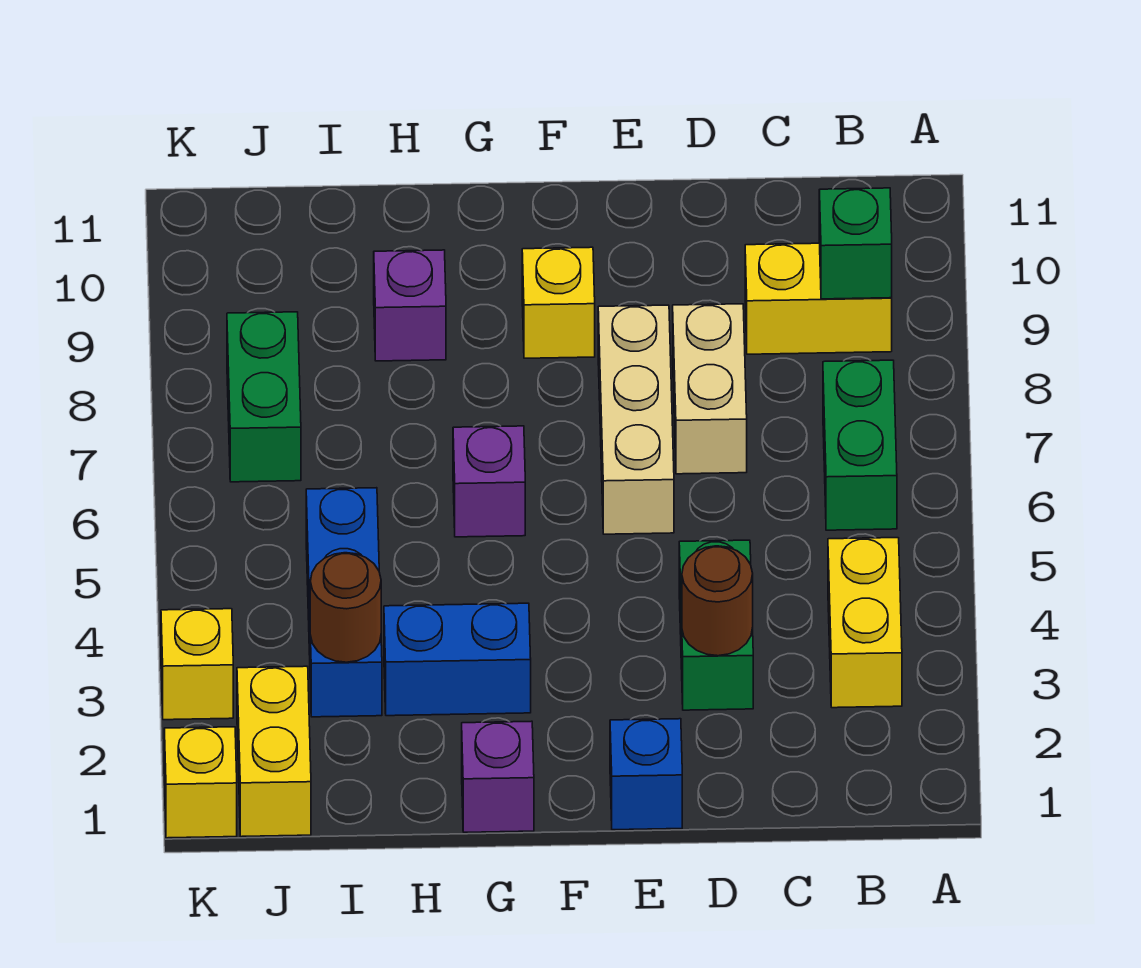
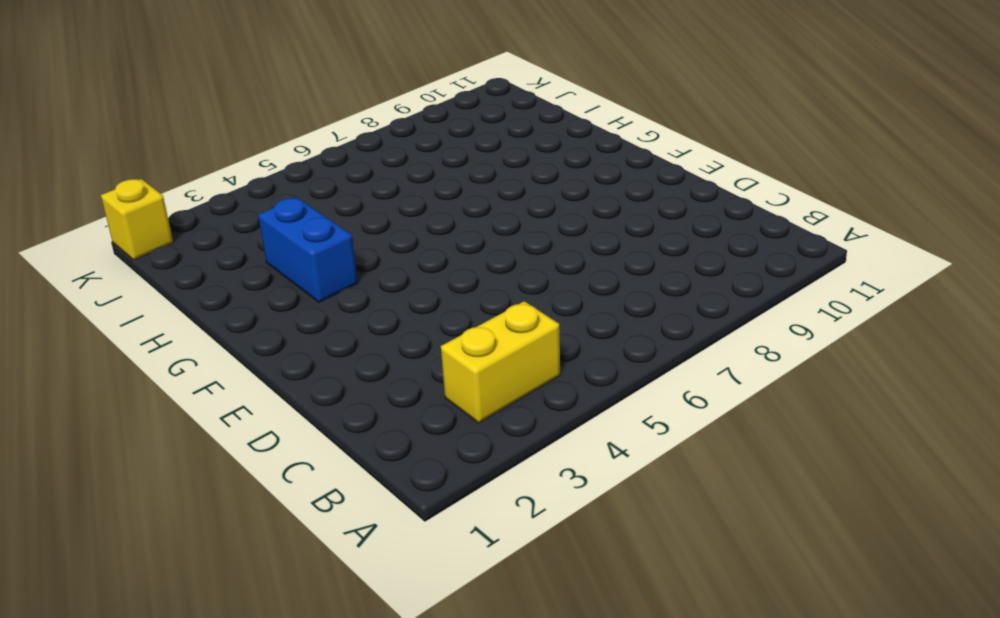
none -> green 1x2 brick [823,360,897,530]
none -> yellow 1x2 brick [745,243,892,354]
none -> green 1x2 brick [679,540,753,710]

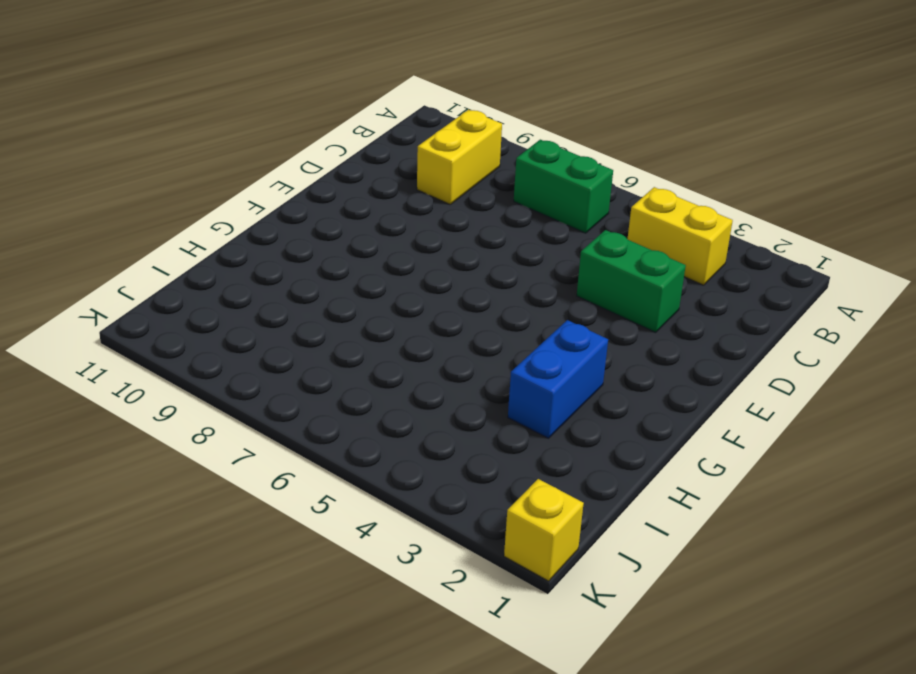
none -> tan 1x2 brick [673,304,747,474]
none -> blue 1x1 brick [610,719,682,830]
none -> tan 1x3 brick [598,305,674,534]

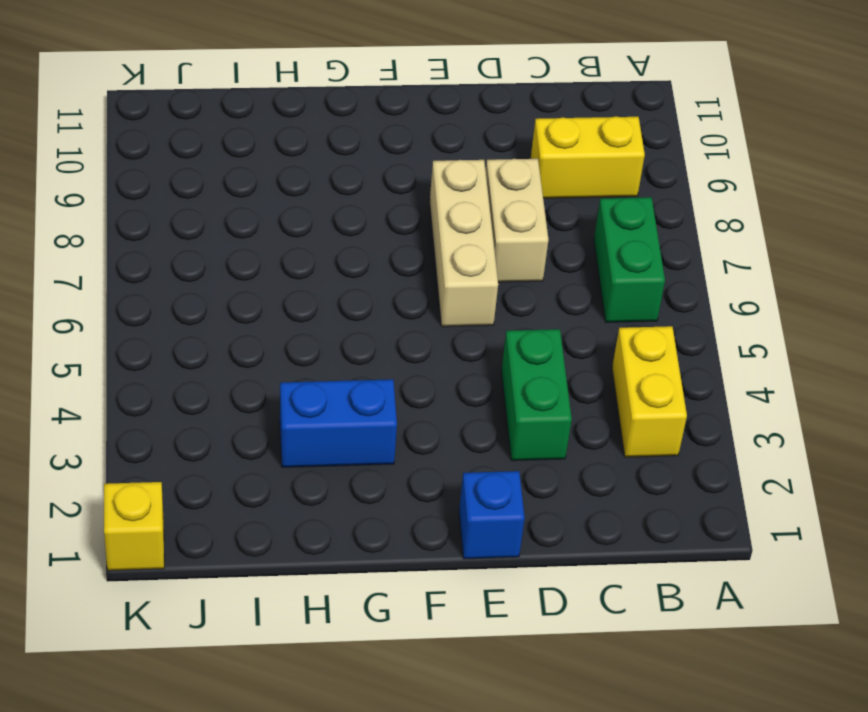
none -> yellow 1x1 brick [522,247,595,358]
none -> purple 1x1 brick [462,721,534,832]
none -> purple 1x1 brick [453,426,525,537]

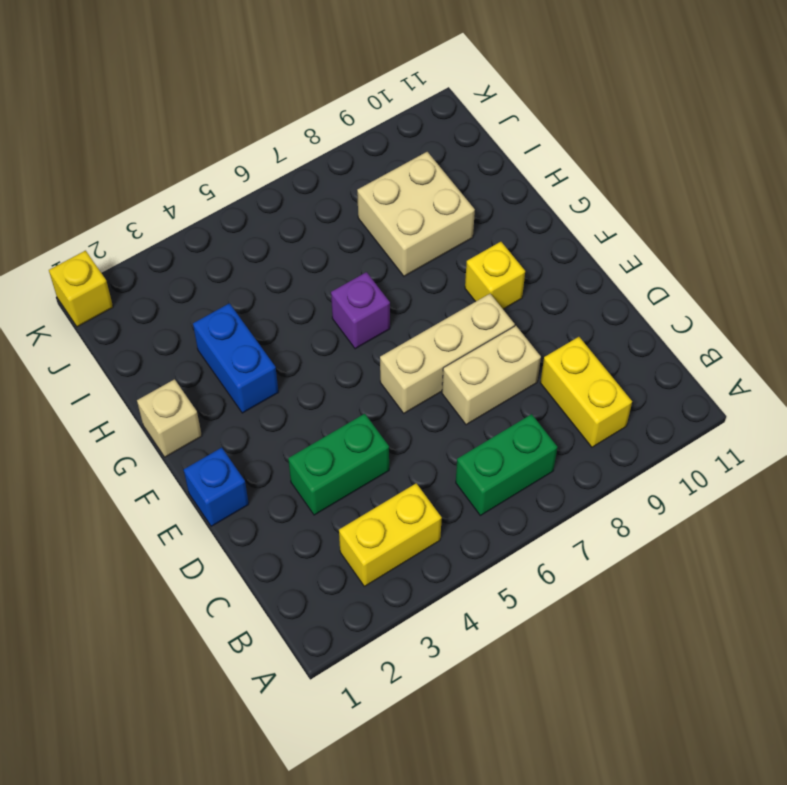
tan 1x1 brick [137,379,202,457] -> purple 1x1 brick [462,721,534,832]
tan 2x2 brick [357,152,475,276] -> purple 1x1 brick [374,250,446,361]
none -> blue 1x3 brick [306,488,382,717]
none -> yellow 1x2 brick [237,666,311,837]
none -> green 1x2 brick [227,312,301,482]

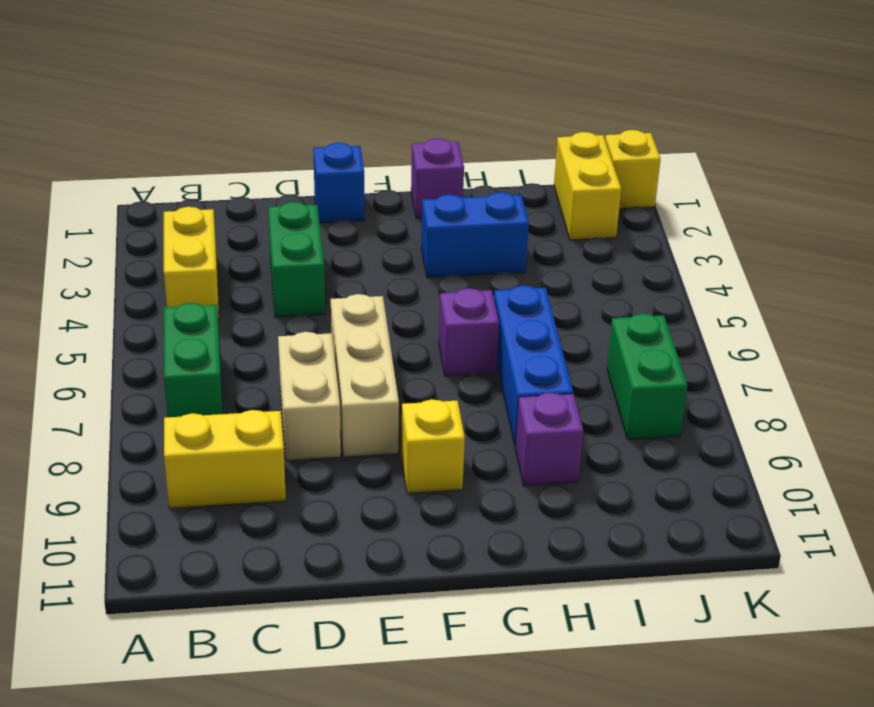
blue 1x3 brick [494,286,573,445] -> blue 1x3 brick moved to [306,488,382,717]
none -> yellow 1x1 brick [161,609,233,720]
none -> green 1x1 brick [819,188,892,299]
none -> brown 1x1 round brick [682,546,753,656]

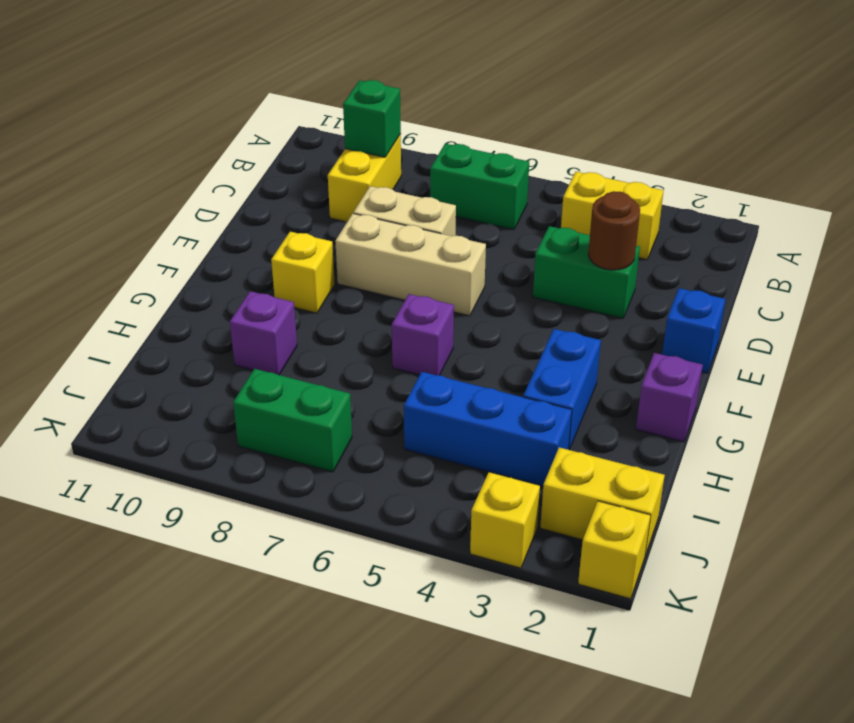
none -> brown 1x1 round brick [310,553,381,662]

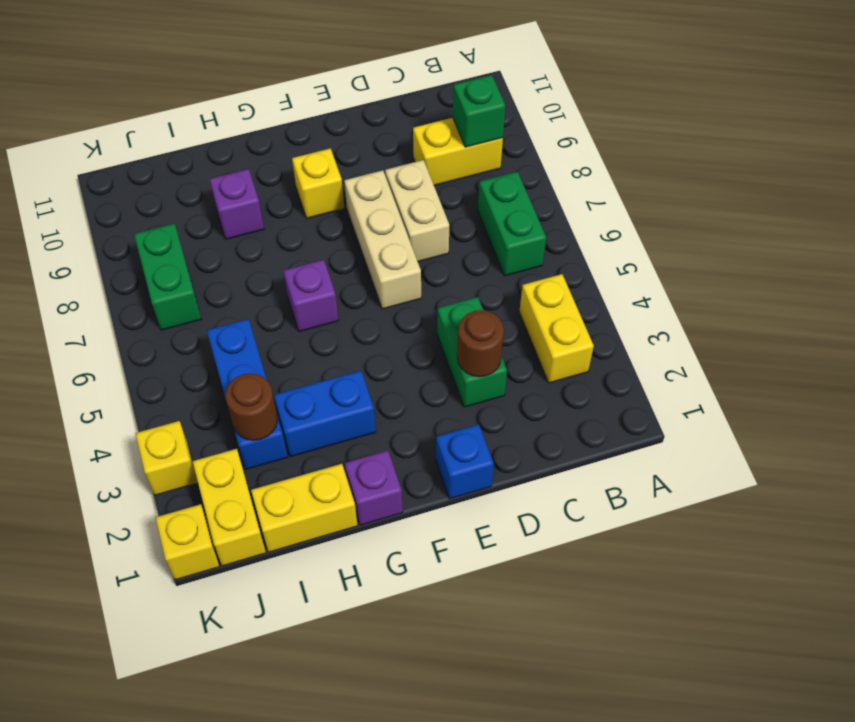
yellow 1x2 brick [251,464,358,552] -> none

